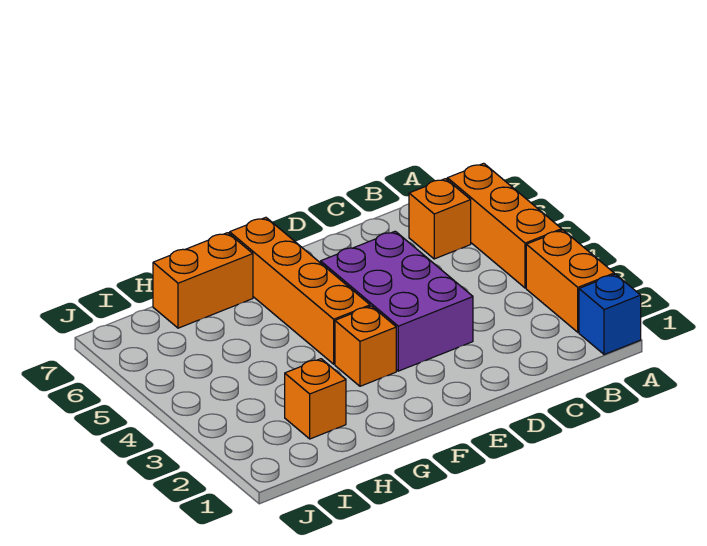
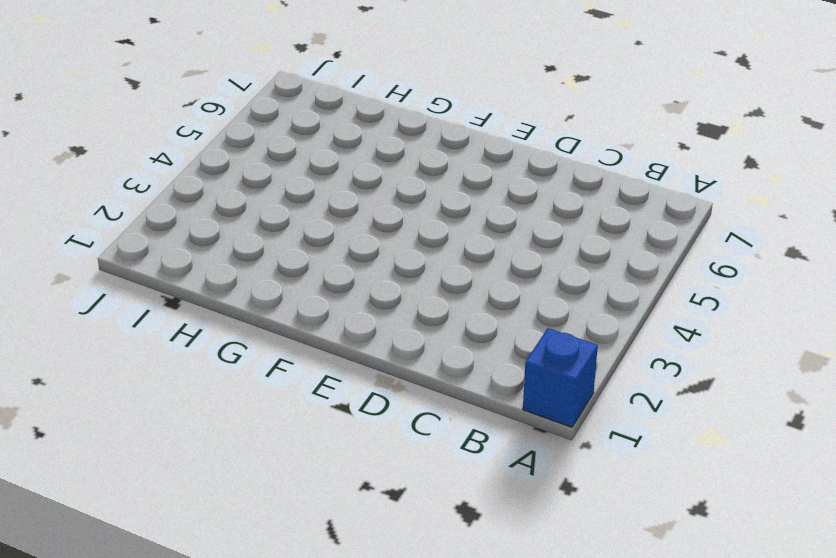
none -> orange 1x2 brick [526,230,614,332]
none -> orange 1x3 brick [447,163,562,288]

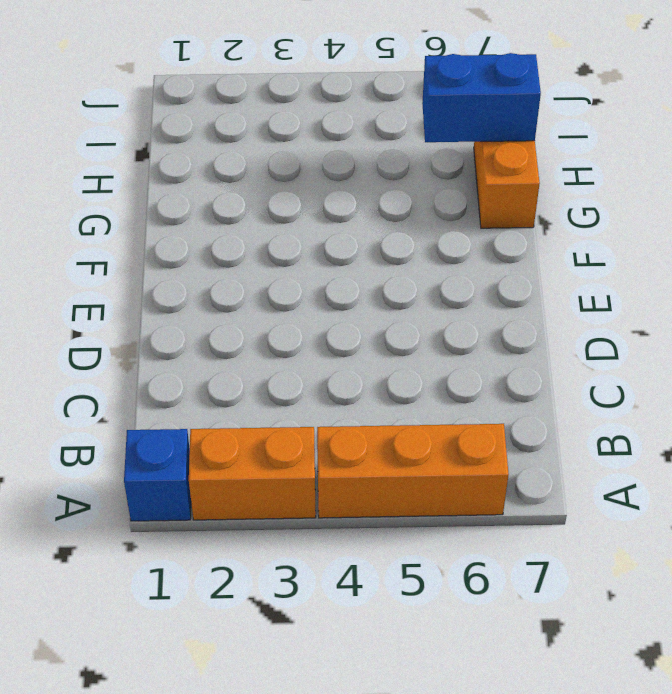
blue 1x2 brick [422,53,541,142] -> none
none -> orange 1x1 brick [409,179,471,259]
none -> purple 2x3 brick [321,231,473,371]

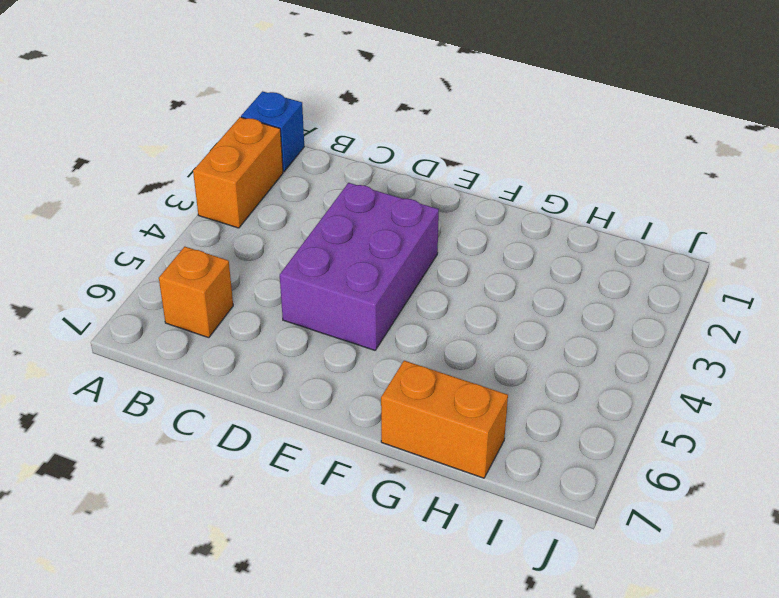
none -> orange 1x3 brick [447,163,562,288]
none -> orange 1x1 brick [335,306,396,386]

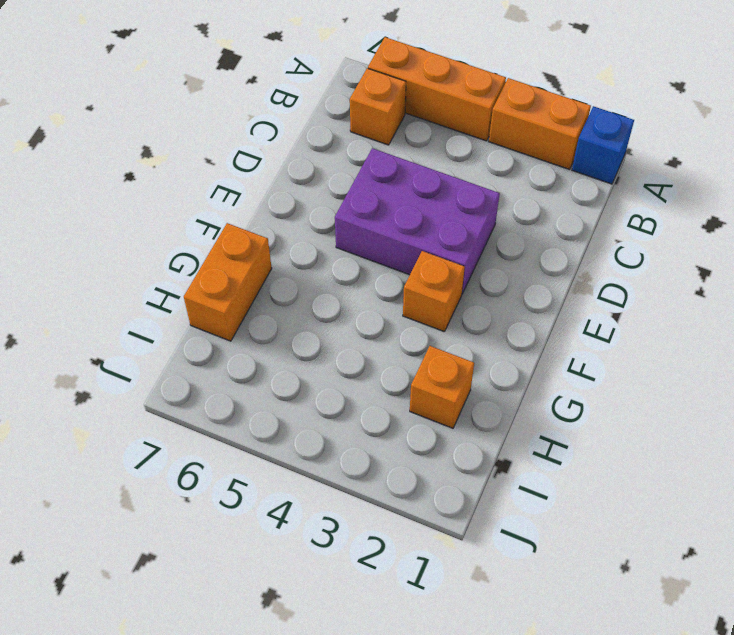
none -> orange 1x4 brick [230,217,370,364]

